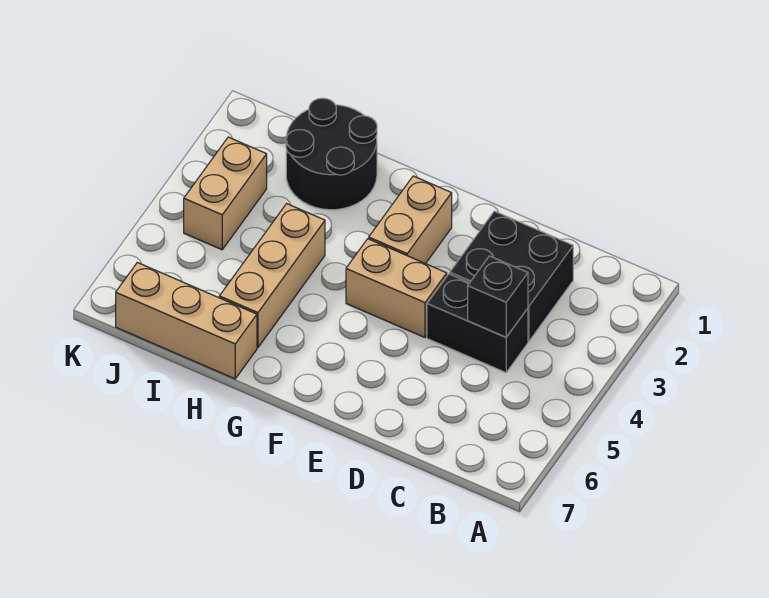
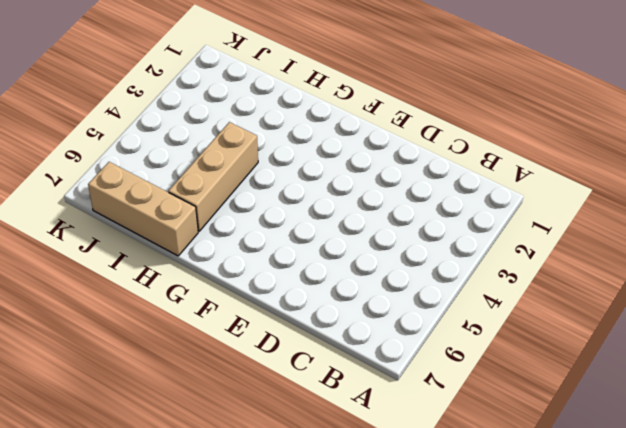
none -> black 2x2 brick [450,211,573,341]
none -> black 1x2 brick [427,274,528,373]

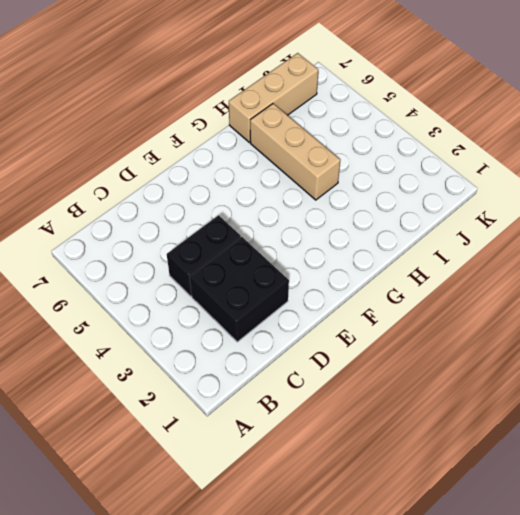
none -> tan 1x2 brick [346,239,447,337]
none -> tan 1x2 brick [369,176,452,264]

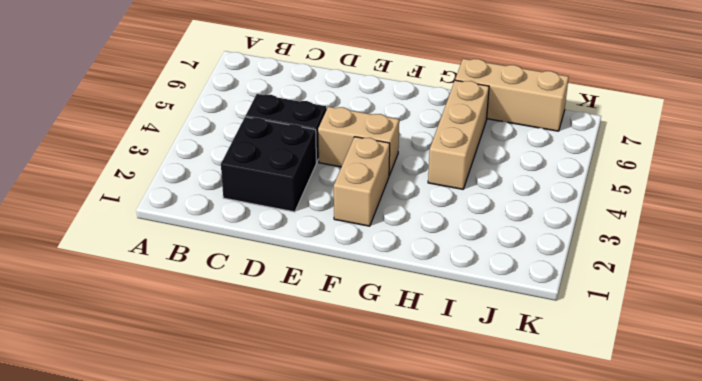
none -> black 2x2 round brick [286,98,377,210]
none -> tan 1x2 brick [184,137,267,250]

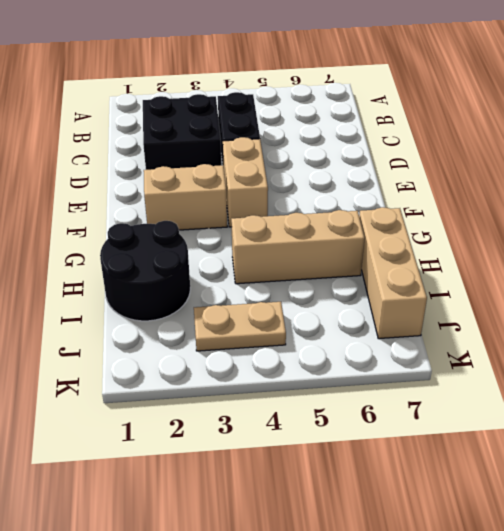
tan 1x2 plate [194,302,286,351] -> tan 1x2 brick [184,137,267,250]
none -> black 1x1 brick [468,256,528,337]

